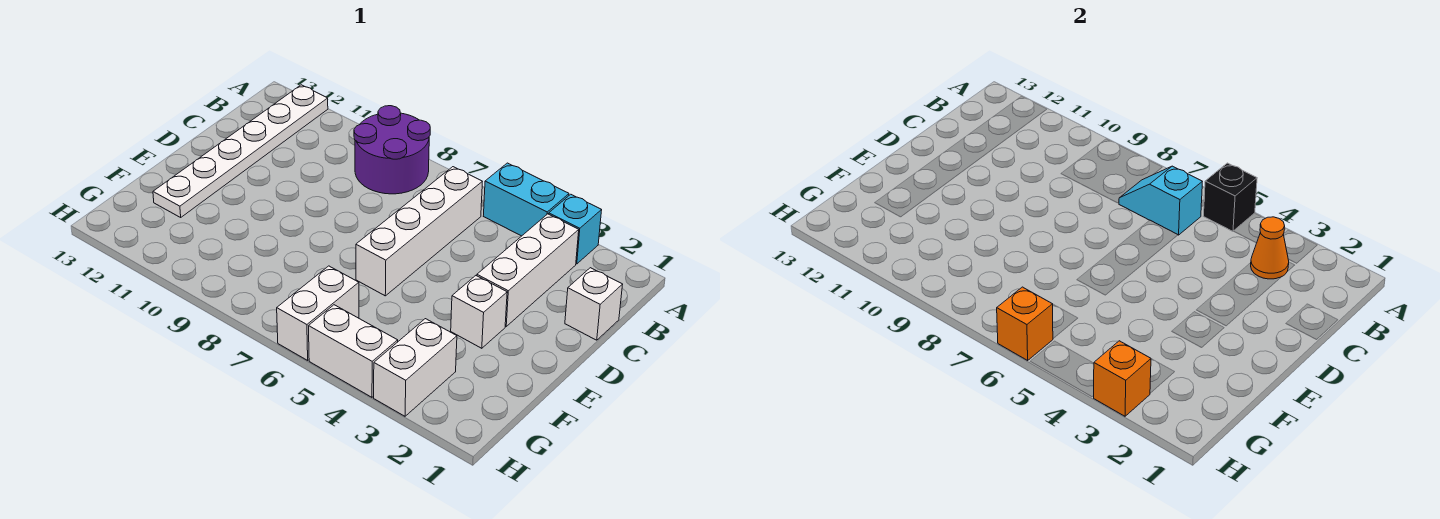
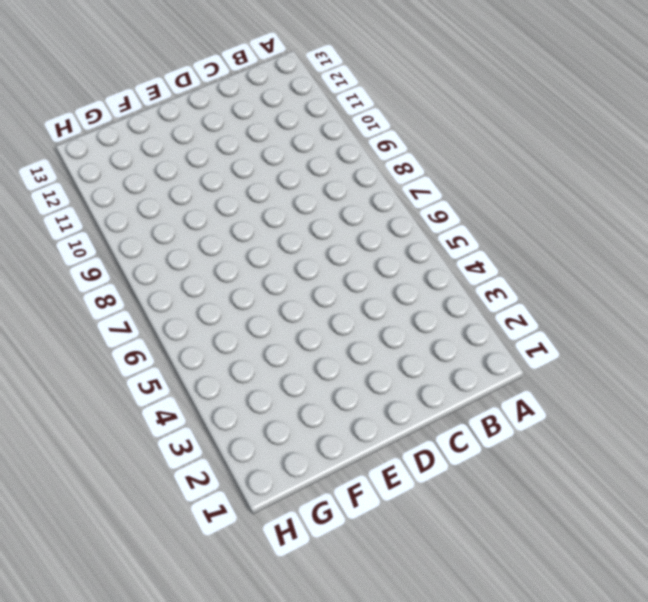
none -> cyan 1x1 brick [549,194,602,264]
none -> cyan 1x2 brick [484,163,569,236]
none -> purple 2x2 round brick [354,106,430,194]

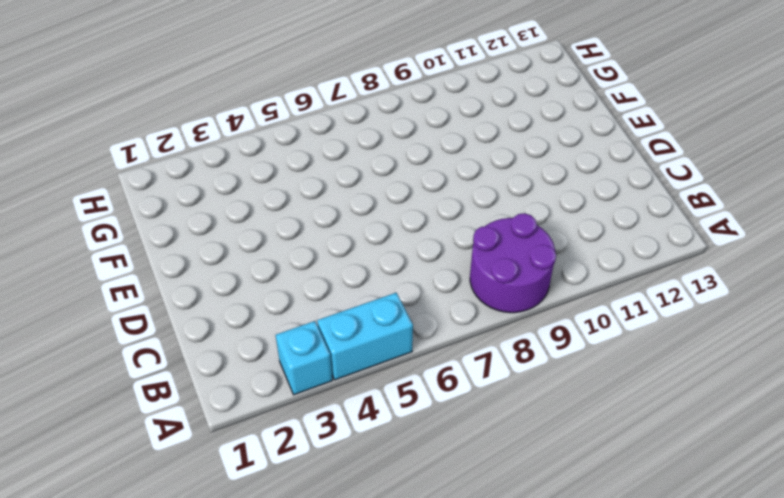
none -> white 1x6 plate [153,85,328,217]
none -> white 1x3 brick [477,214,579,326]
none -> white 1x4 brick [356,167,482,296]

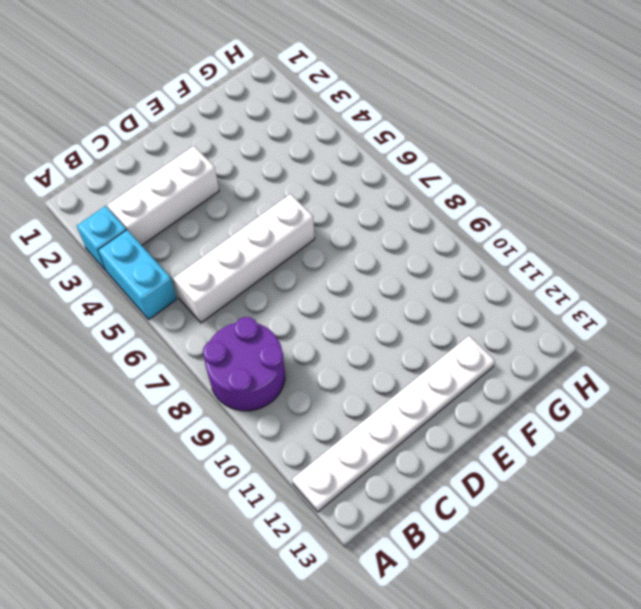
none -> white 1x1 brick [565,268,623,340]
none -> white 1x1 brick [451,276,507,348]
none -> white 1x2 brick [374,319,457,416]

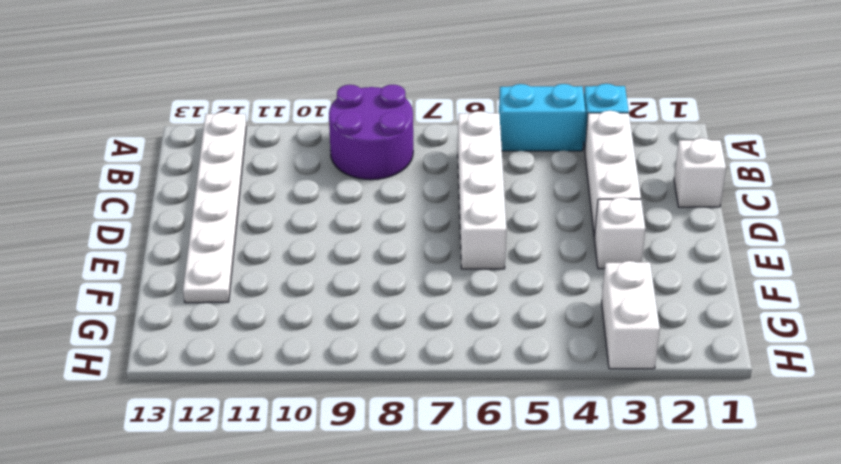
none -> white 1x2 brick [277,266,359,360]
none -> white 1x2 brick [309,305,398,397]
none -> black 1x1 brick [1204,163,1257,231]

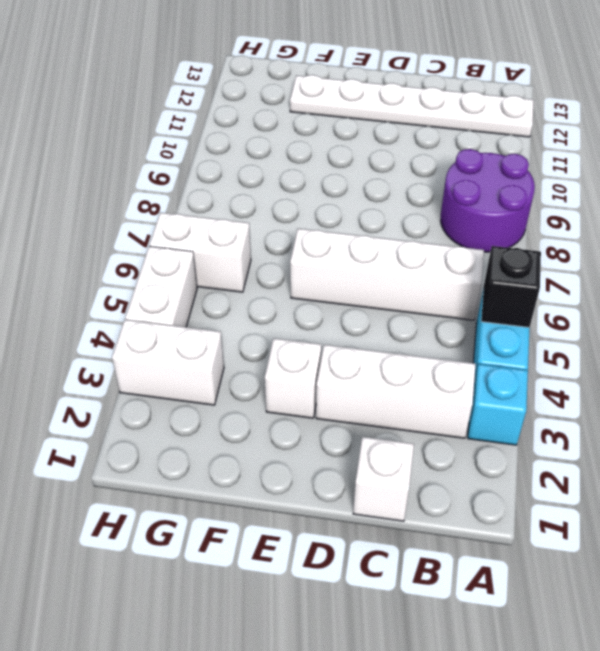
none -> orange 1x1 cone [1251,217,1289,279]
none -> cyan 1x2 slope [1119,166,1202,235]
none -> orange 1x1 brick [1093,341,1151,416]

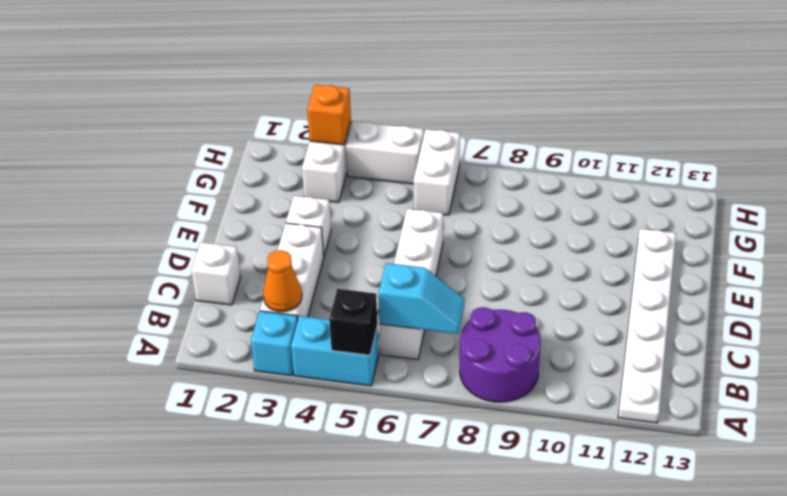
none -> orange 1x1 brick [997,287,1053,360]

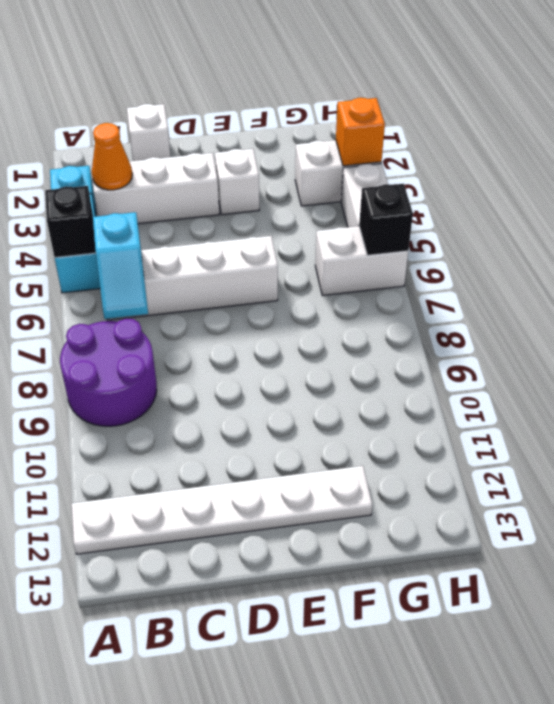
black 1x1 brick [359,184,413,255] -> orange 1x1 brick [997,287,1053,360]

